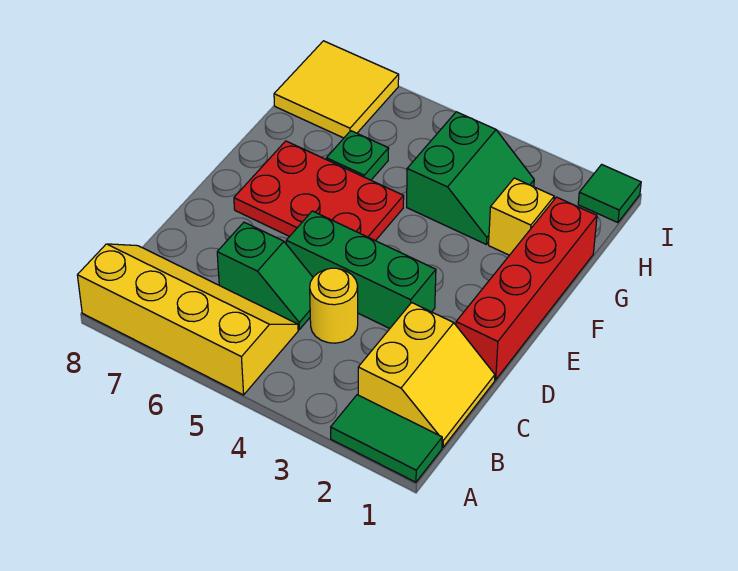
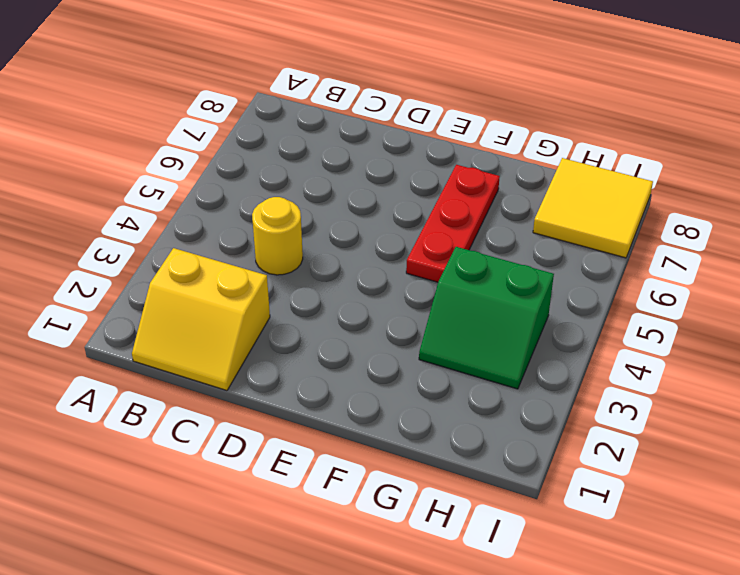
red 1x3 plate [406,165,500,282] -> red 2x3 plate [234,141,404,241]
none -> green 1x2 tile [331,395,442,482]
none -> yellow 2x4 slope [77,244,298,395]
none -> green 1x2 slope [217,222,313,330]

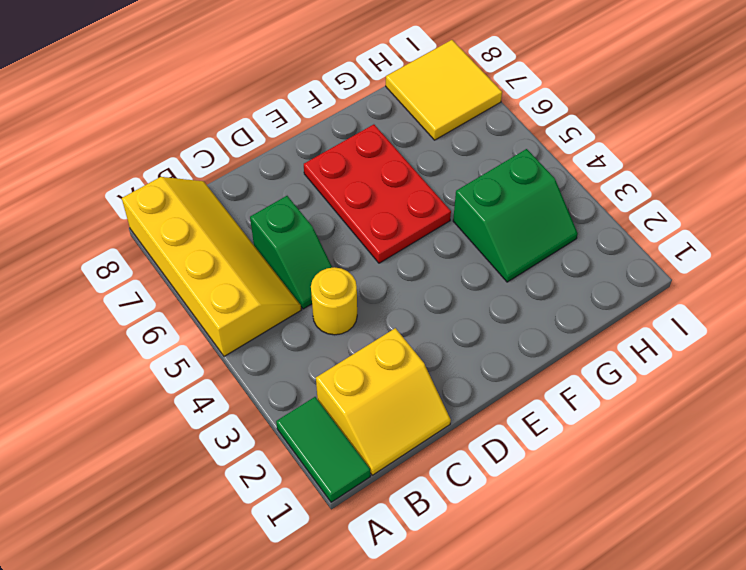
none -> red 1x4 brick [456,197,597,380]
none -> green 1x3 brick [286,211,436,328]
none -> yellow 1x1 brick [489,178,554,255]

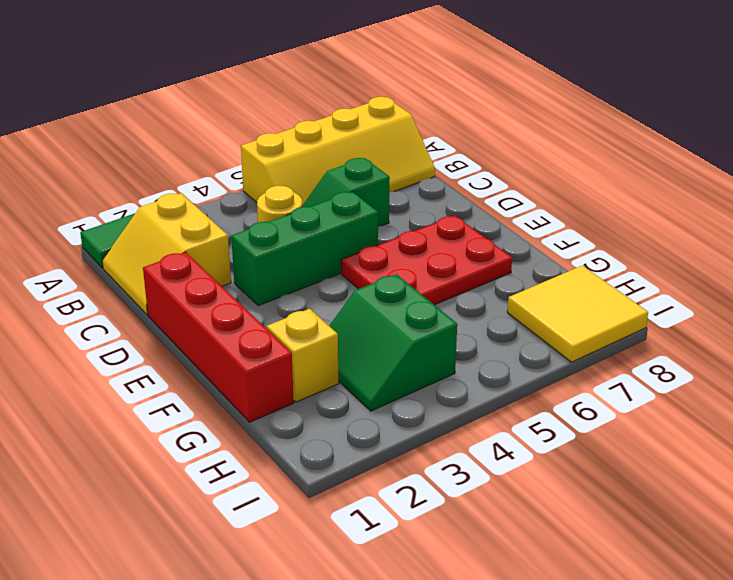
none -> green 1x1 plate [326,131,389,180]
none -> green 1x1 tile [578,164,641,223]

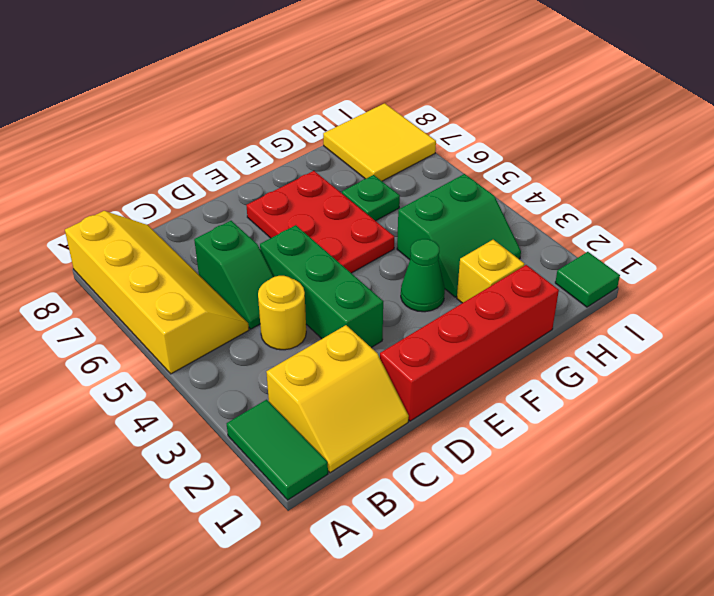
green 1x1 cone [401,239,445,312] -> none

